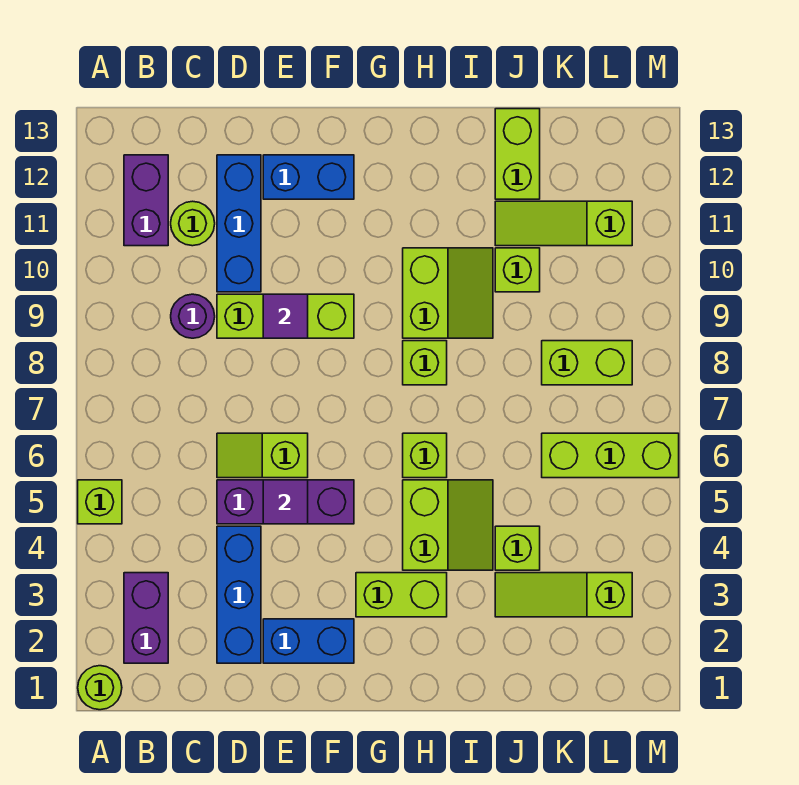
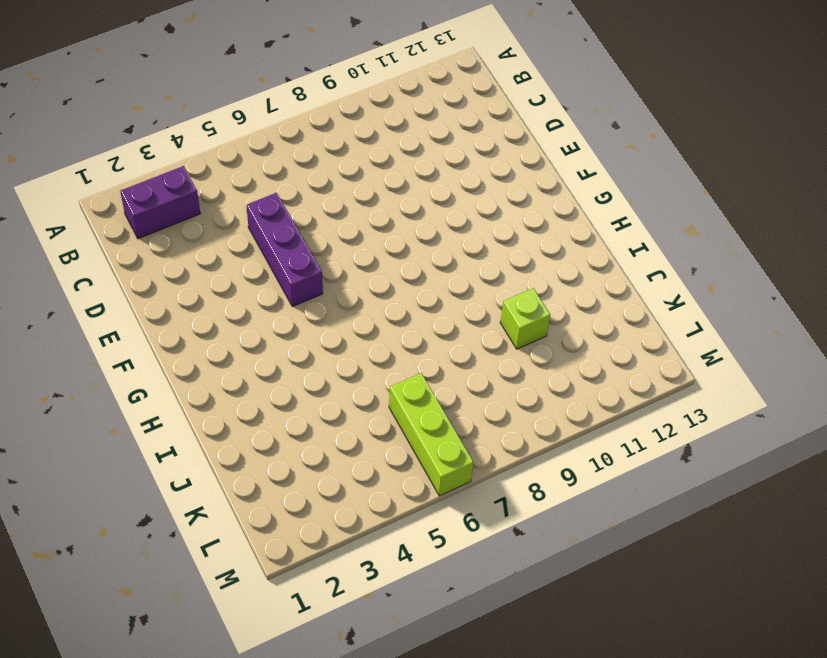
none -> lime 1x1 round brick [78,666,122,710]
none -> lime 1x1 brick [78,480,122,524]
none -> purple 1x2 brick [124,155,168,246]

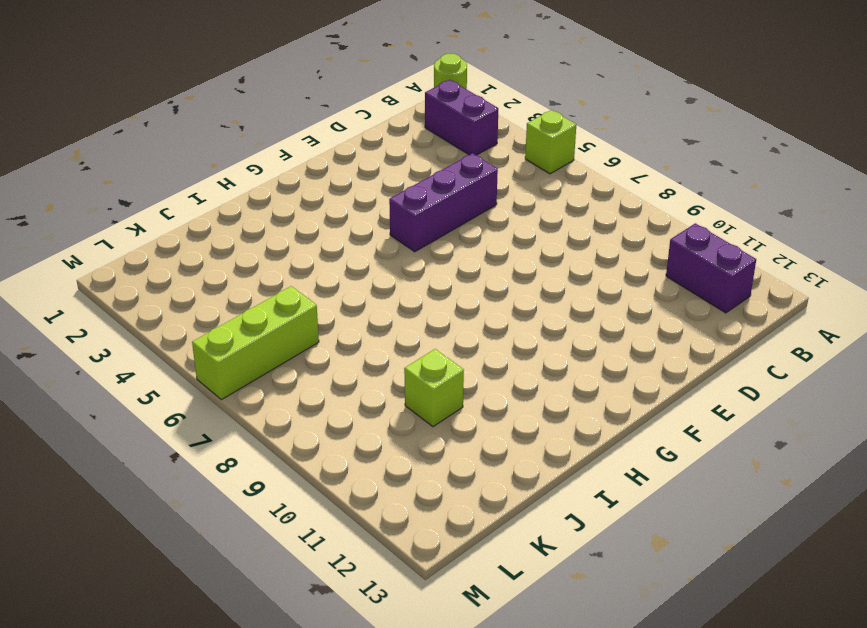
none -> purple 1x1 round brick [171,294,215,338]
none -> lime 1x1 round brick [171,201,215,246]
none -> blue 1x3 brick [217,526,261,663]

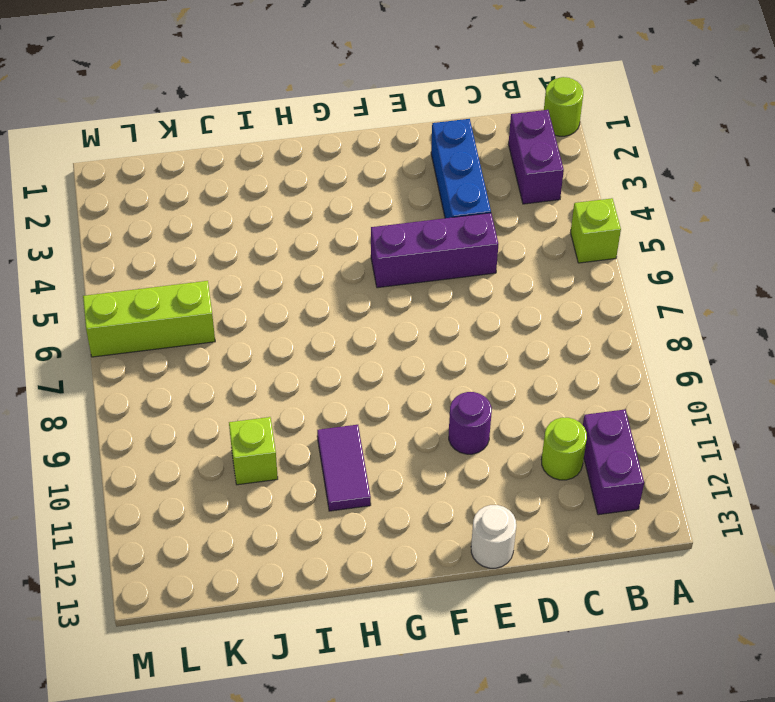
purple 1x1 round brick [449,392,492,454] -> purple 1x1 round brick moved to [171,294,215,338]
white 1x1 round brick [471,505,516,568] -> none
purple 1x2 tile [317,425,371,511] -> lime 2x2 slope [403,248,493,338]
none -> lime 1x2 slope [217,433,308,478]
none -> lime 1x3 brick [217,294,354,338]
none -> blue 1x3 brick [217,155,261,292]

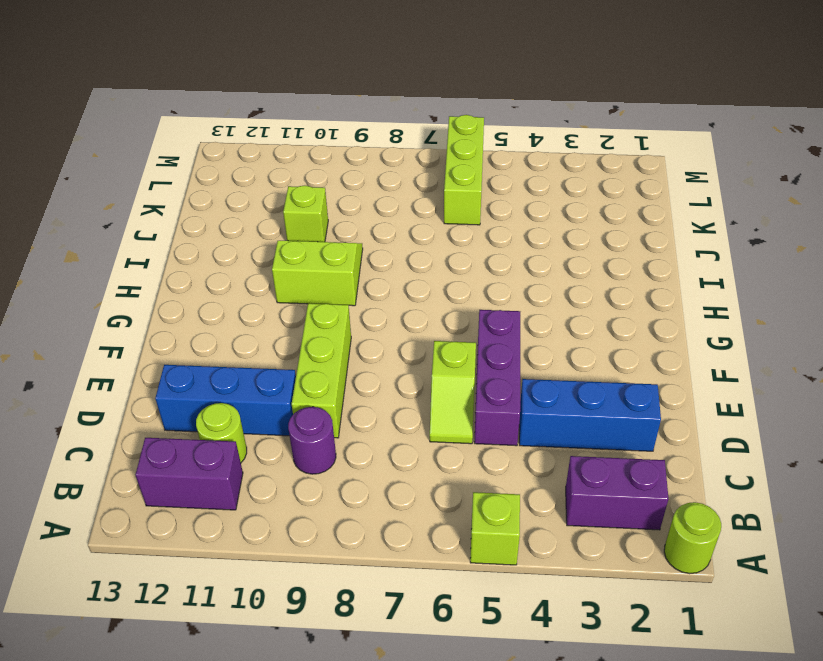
none -> blue 1x2 brick [263,619,354,663]
none -> blue 1x2 brick [263,155,354,199]
none -> lime 1x2 brick [356,573,447,617]

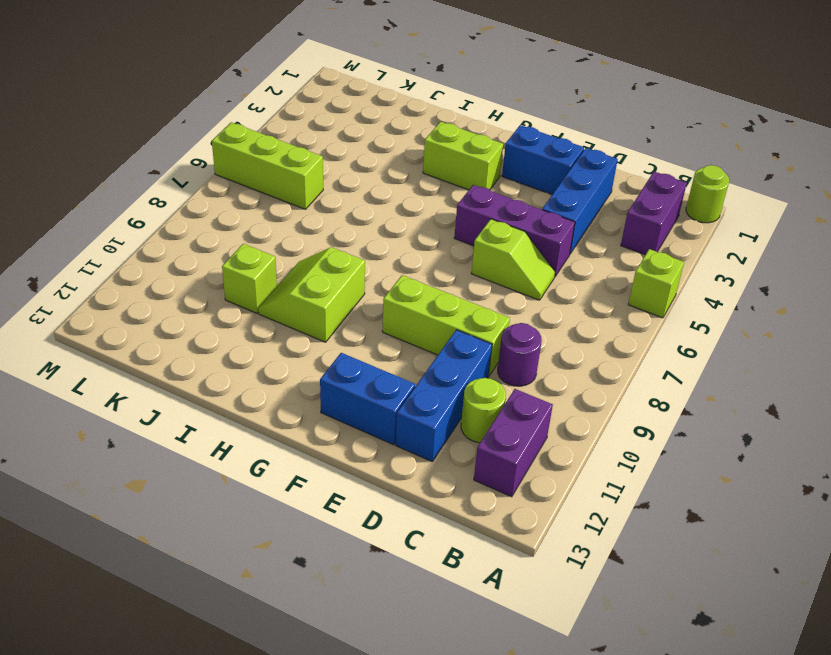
none -> lime 2x2 slope [403,480,493,570]
none -> lime 1x1 brick [403,433,447,478]
none -> lime 1x1 brick [403,341,447,385]

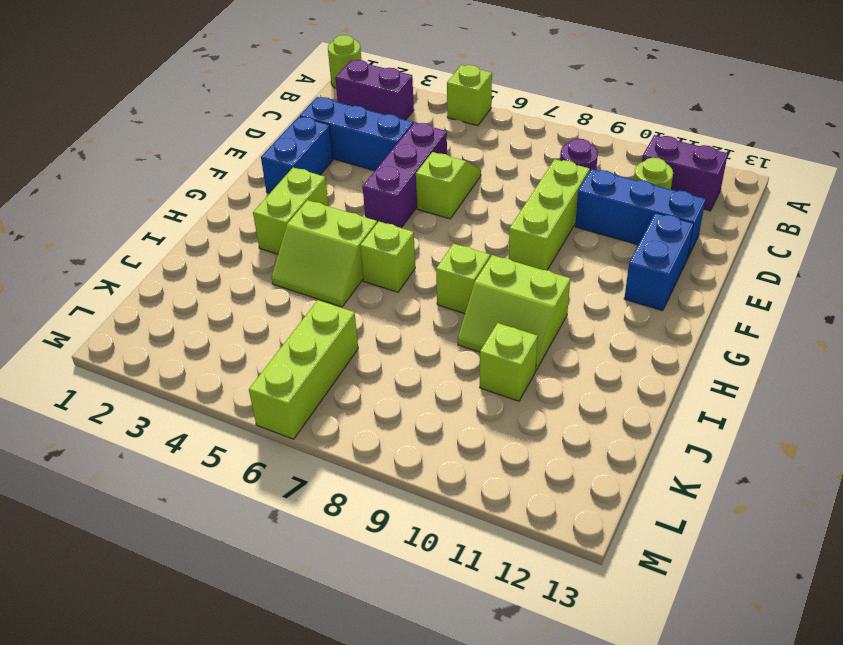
none -> lime 1x3 slope [495,573,632,617]
none -> lime 1x1 brick [495,526,540,570]
none -> lime 1x3 slope [495,201,632,246]

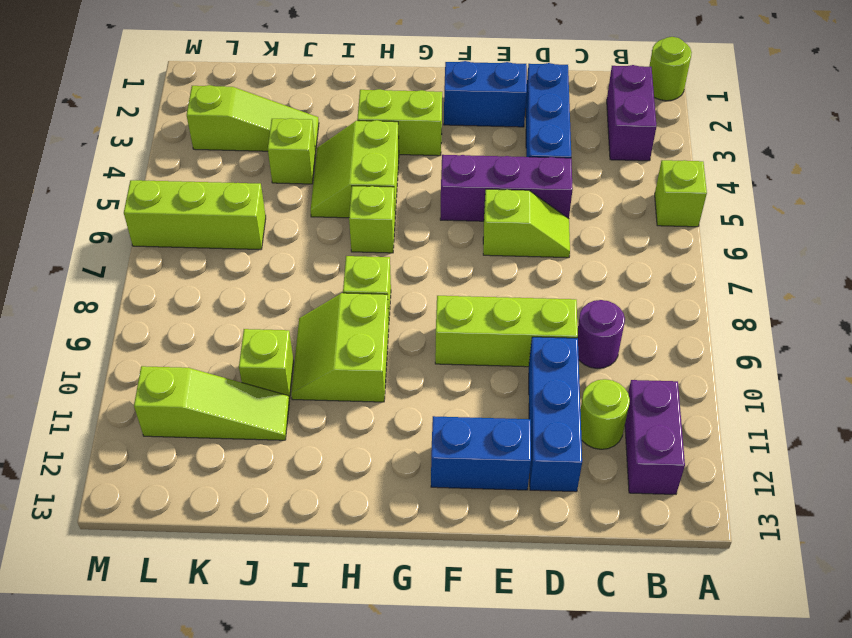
none -> lime 1x2 brick [495,109,540,199]
none -> lime 1x2 brick [542,341,632,385]
none -> purple 1x1 tile [263,480,308,524]

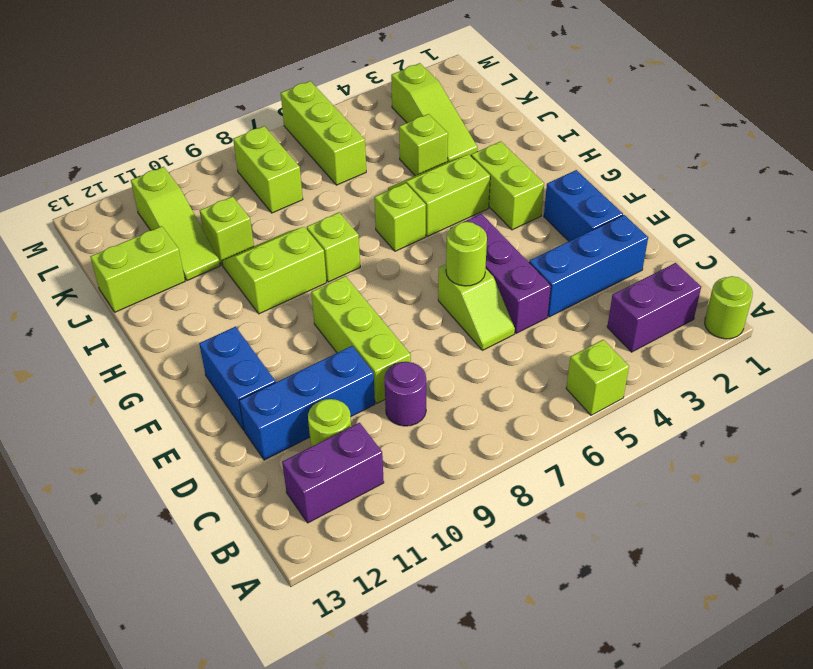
lime 1x1 round brick [446,222,487,286] -> none
none -> purple 1x1 tile [263,480,308,524]
none -> purple 1x1 tile [263,294,308,338]

